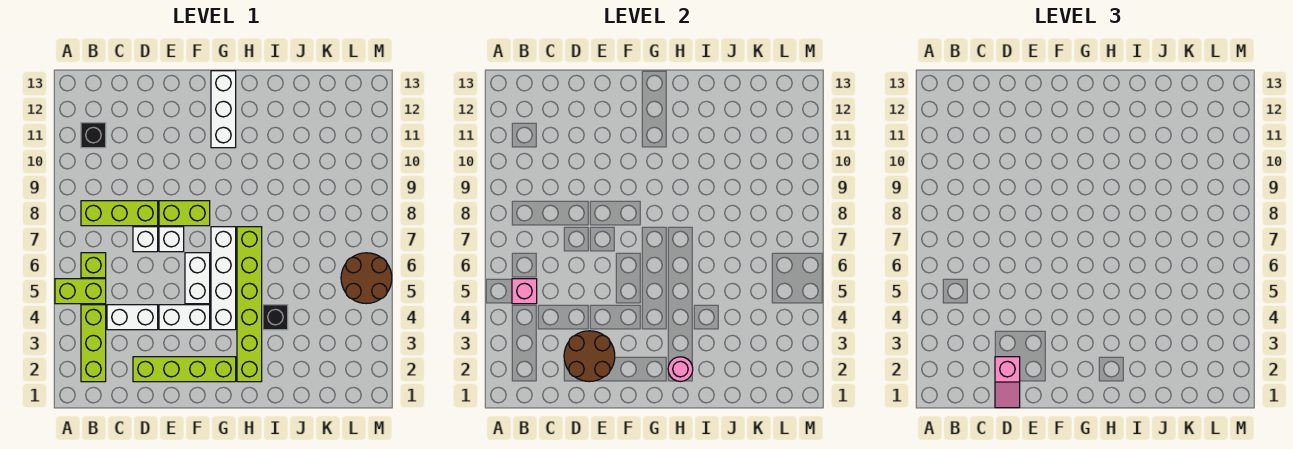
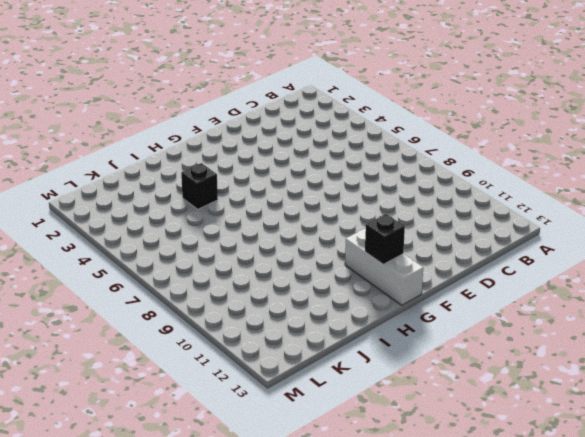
black 1x1 brick [365,214,405,264] -> black 1x1 brick moved to [81,123,106,148]
none -> lime 1x2 brick [55,279,106,304]
none -> lime 1x3 brick [81,305,106,382]
none -> lime 1x1 brick [81,253,106,278]

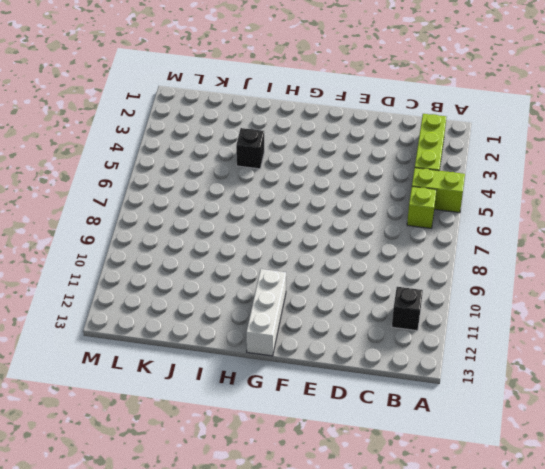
none -> lime 1x3 brick [81,201,158,226]
none -> white 1x2 brick [107,305,158,330]
none -> lime 1x4 brick [133,357,236,382]

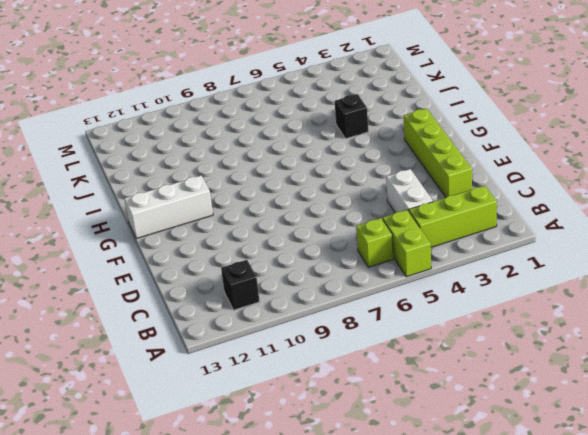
none -> lime 1x3 brick [81,201,158,226]
none -> white 1x1 brick [133,227,158,252]
none -> white 1x2 brick [159,305,210,330]

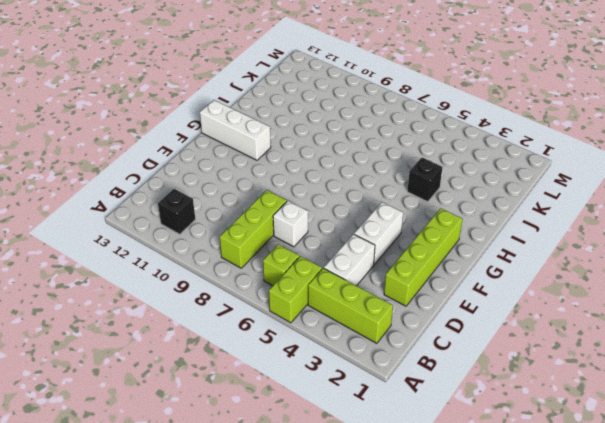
none -> white 1x1 brick [159,227,184,252]
none -> lime 1x2 brick [159,201,210,226]
none -> white 1x2 brick [185,253,210,304]

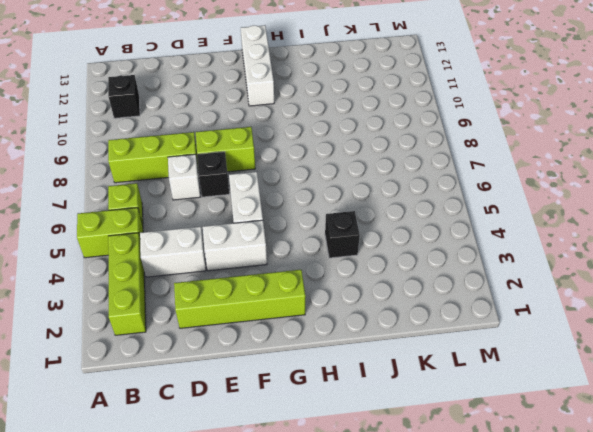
black 1x1 brick [197,152,229,197] -> white 1x1 brick [159,227,184,252]
none -> white 1x4 brick [211,227,236,330]
none -> lime 1x6 brick [237,227,262,382]
none -> brown 2x2 round brick [341,253,392,304]

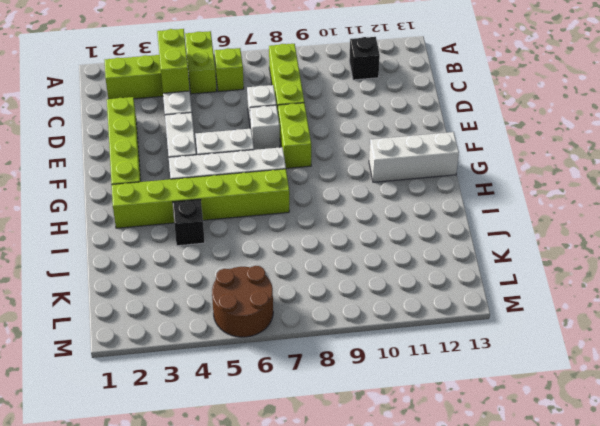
lime 1x2 brick [157,29,190,93] -> none
none -> pink 1x1 brick [512,279,537,304]
none -> brown 2x2 round brick [564,331,615,382]
none -> pink 1x1 round brick [668,357,693,381]

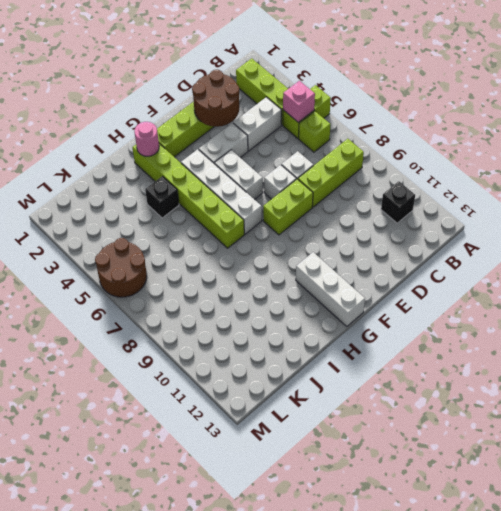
none -> pink 1x2 slope [995,357,1020,408]

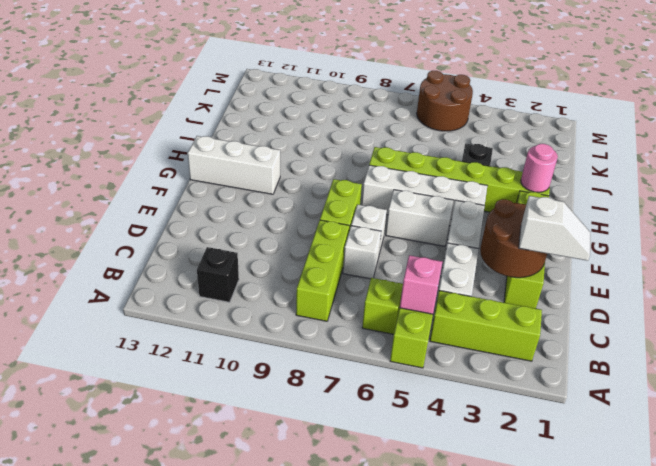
white 1x2 slope [519,196,590,261] -> pink 1x2 slope [995,357,1020,408]

